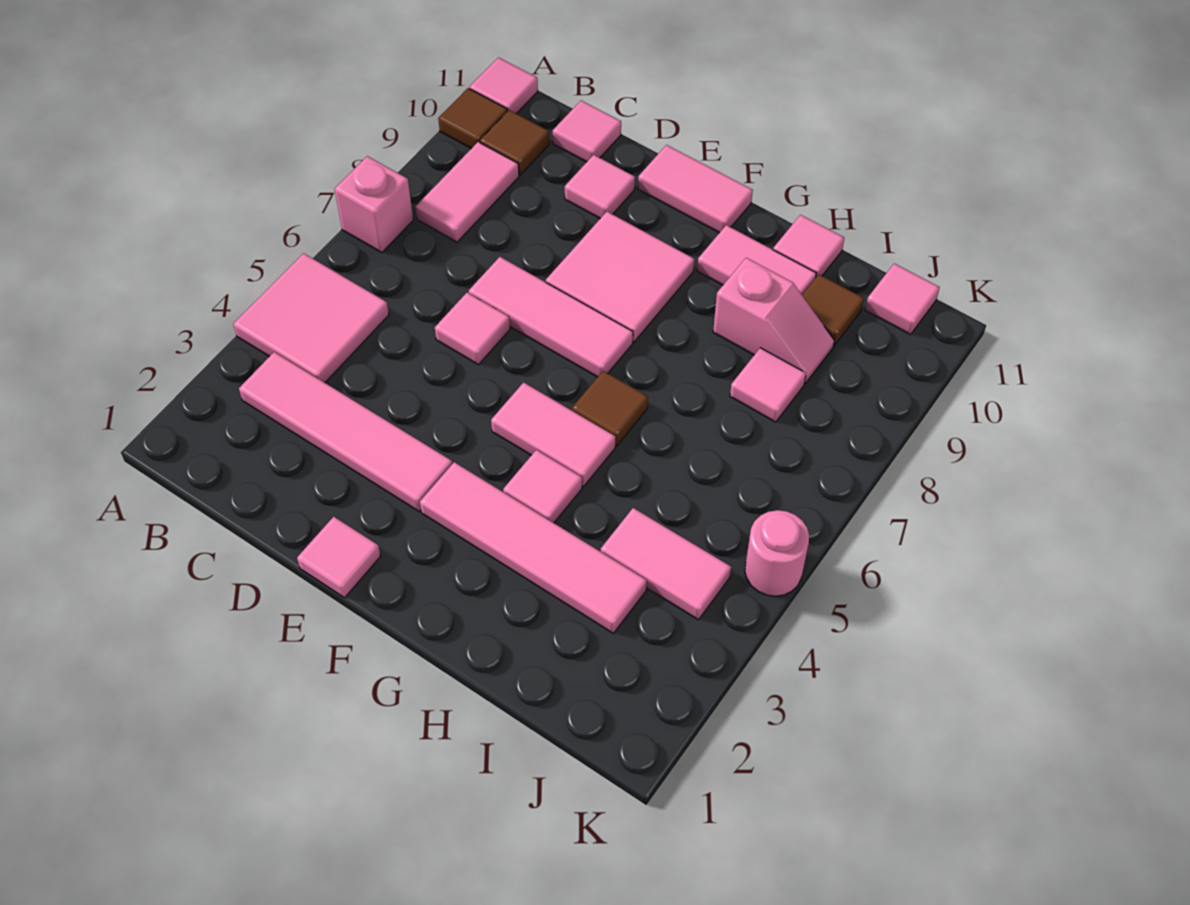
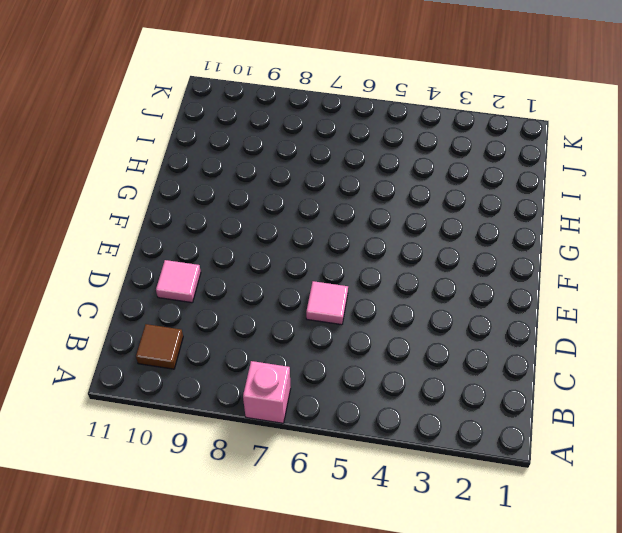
none -> pink 2x2 tile [233,253,389,383]
none -> brown 1x1 tile [438,88,507,149]
none -> pink 1x1 tile [470,58,538,114]

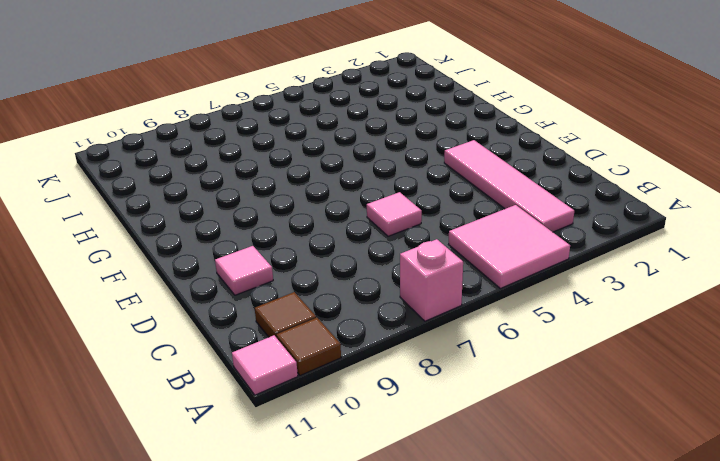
none -> pink 1x2 tile [415,142,519,242]
none -> pink 1x1 tile [553,101,621,162]
none -> pink 1x3 tile [469,257,633,377]

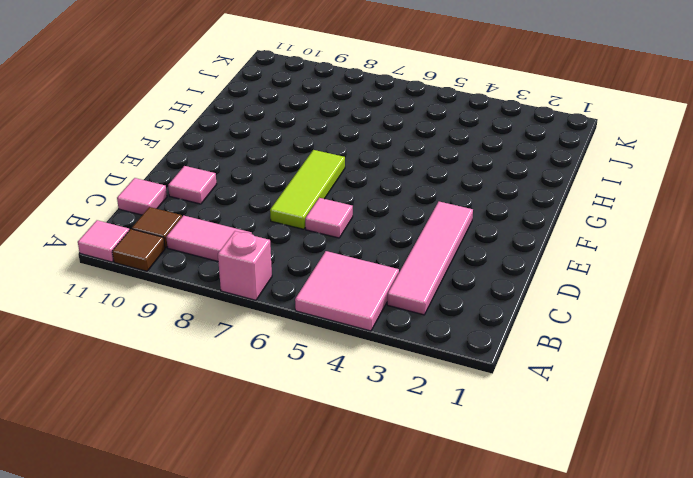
lime 1x3 tile [270,150,345,229] -> pink 1x3 tile [469,257,633,377]
none -> pink 1x1 tile [297,517,381,598]
none -> pink 2x2 tile [546,212,694,342]
none -> pink 1x2 tile [638,145,753,233]

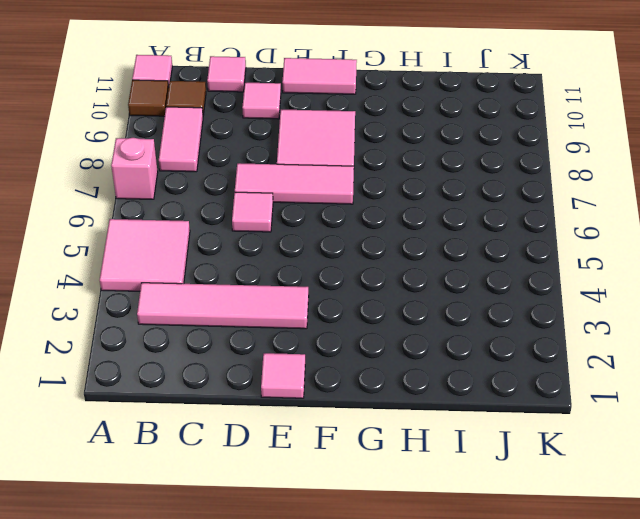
none -> pink 1x4 tile [420,462,647,633]
none -> pink 1x2 tile [491,382,615,487]
none -> pink 1x1 tile [503,450,582,523]

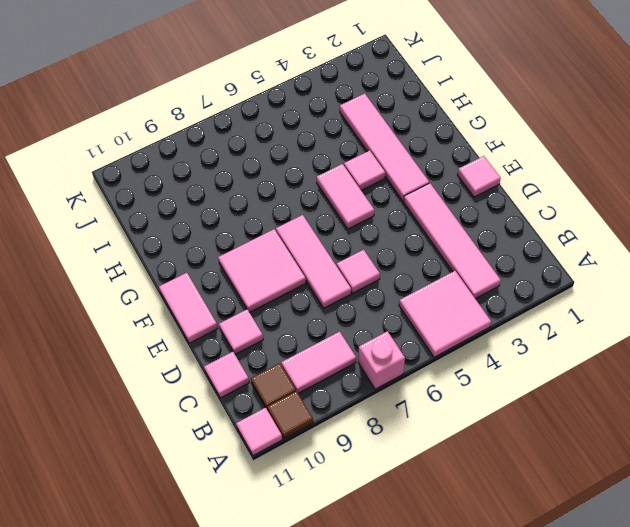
none -> brown 1x1 tile [572,371,648,446]
none -> pink 1x2 tile [697,225,816,295]
none -> pink 1x2 slope [713,258,834,383]

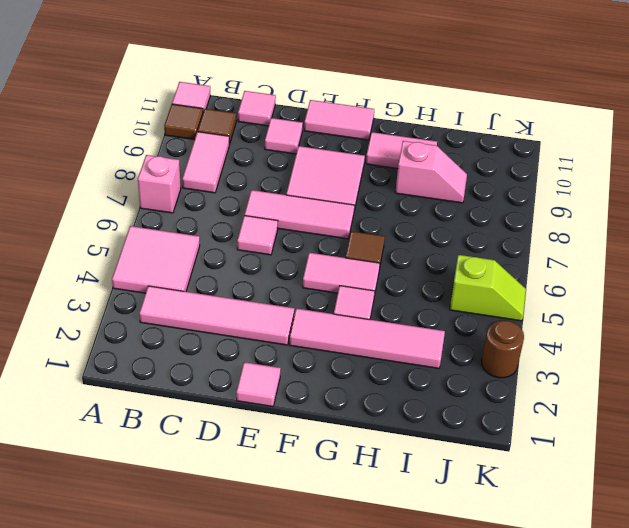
lime 1x2 slope [450,255,526,321] -> pink 1x1 round brick [745,510,809,596]
brown 1x1 round brick [481,320,524,378] -> none
none -> pink 1x1 tile [773,215,844,277]
none -> pink 1x2 tile [601,508,731,620]
none -> pink 1x1 tile [730,348,806,422]

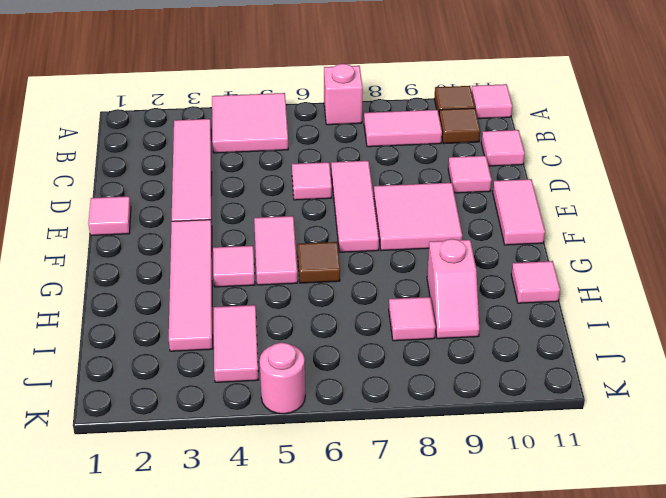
none -> pink 1x2 tile [697,225,816,295]
none -> brown 1x1 tile [802,274,864,346]
none -> pink 1x1 tile [865,264,940,335]

